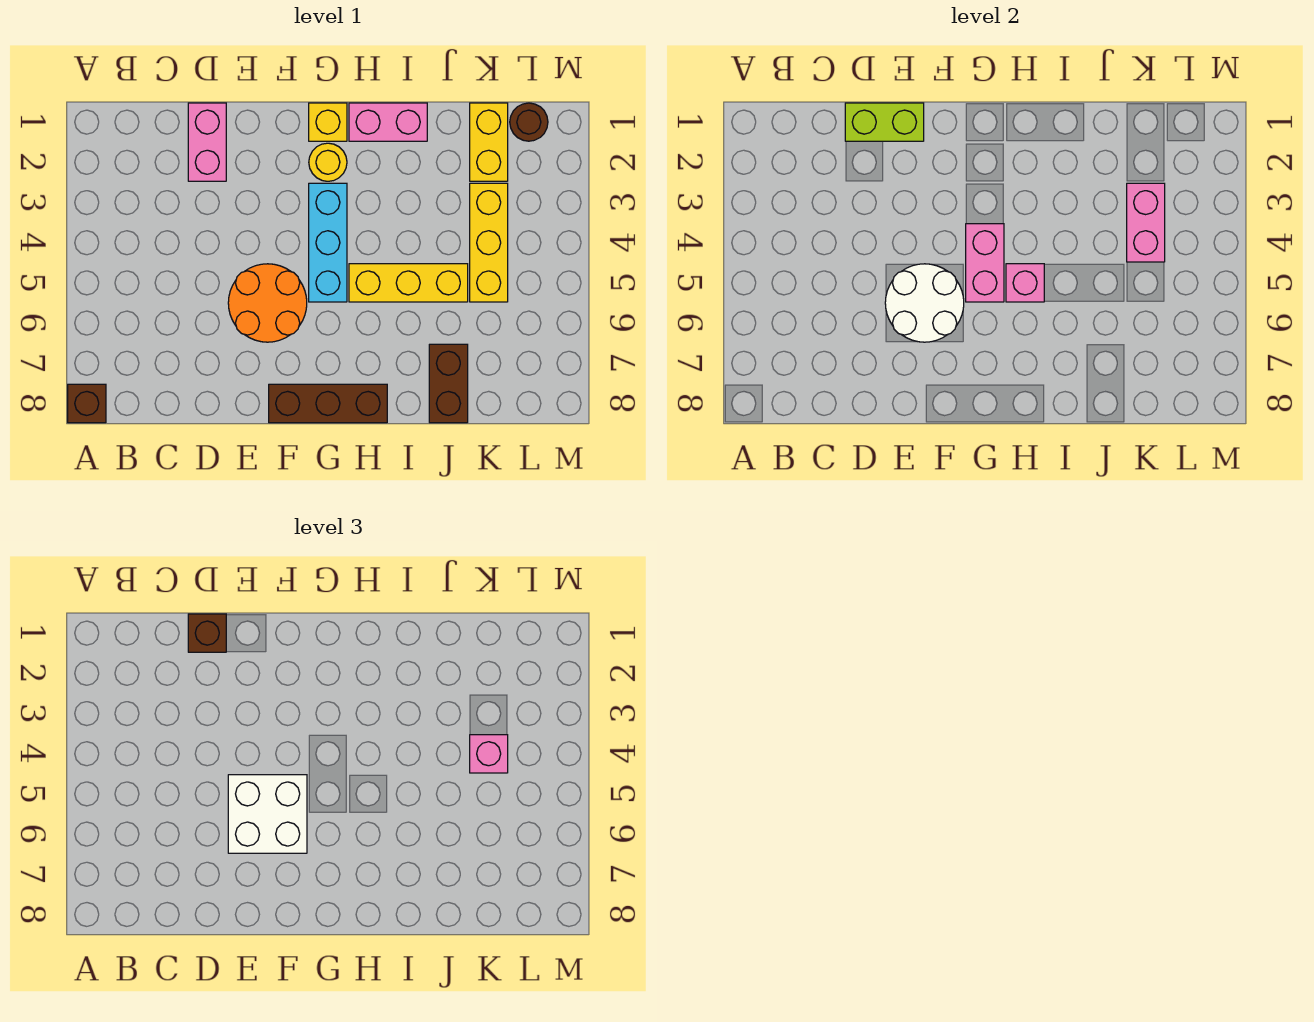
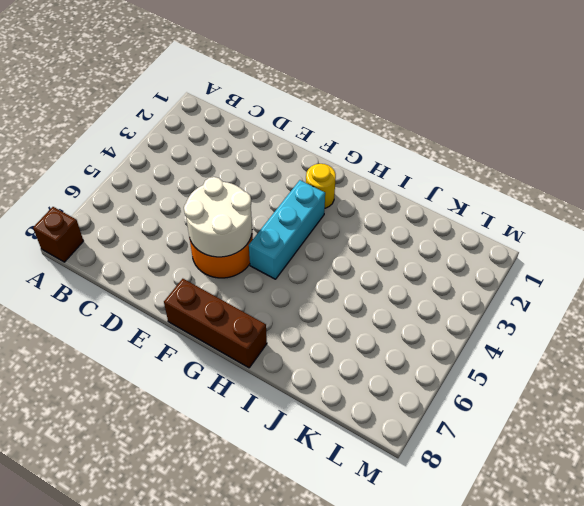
none -> pink 1x2 brick [188,103,226,181]
none -> yellow 1x1 brick [309,103,347,141]
none -> pink 1x2 brick [349,103,427,141]

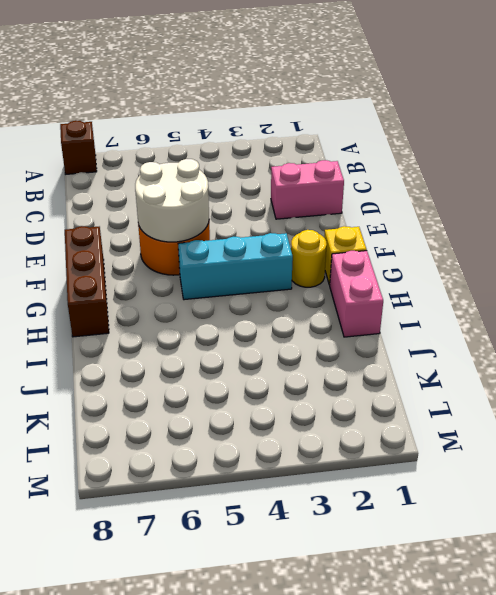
none -> yellow 1x3 brick [349,264,468,302]
none -> brown 1x2 brick [429,344,468,423]
none -> yellow 1x2 brick [470,103,508,181]

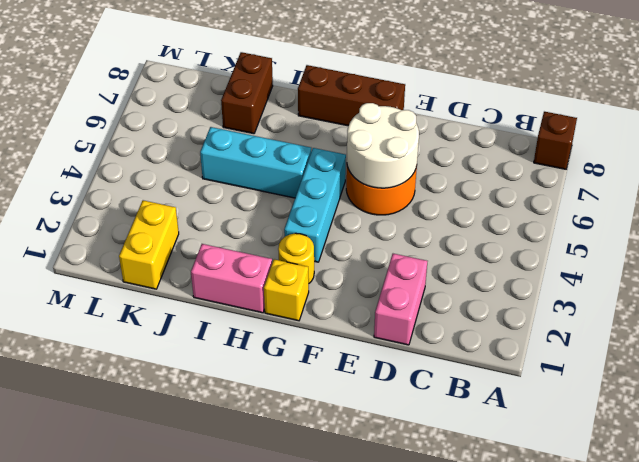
cyan 1x3 brick [200,127,311,198] -> yellow 1x3 brick [349,264,468,302]
none -> yellow 1x3 brick [470,183,508,302]
none -> brown 1x1 round brick [510,103,548,141]
none -> lime 1x2 brick [845,103,924,141]

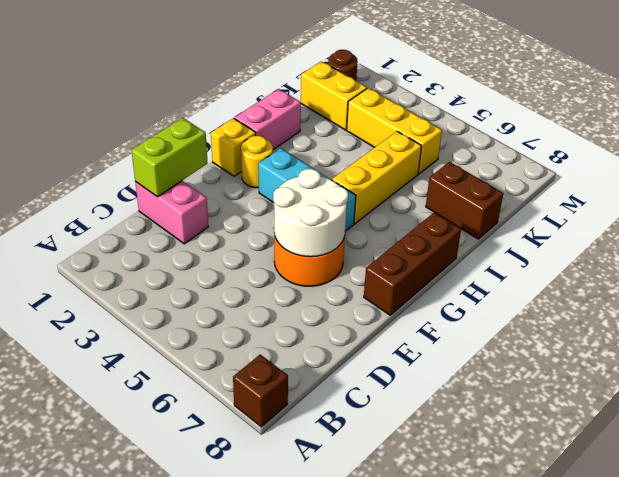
none -> pink 1x2 brick [966,224,1004,302]
none -> pink 1x1 brick [1006,264,1044,302]
none -> pink 1x2 brick [1127,183,1165,262]

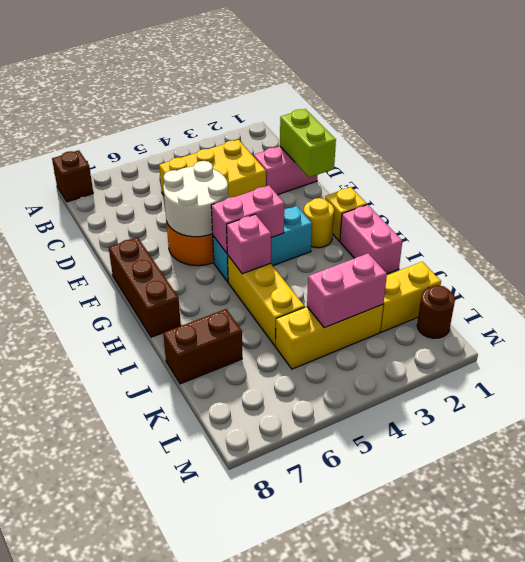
yellow 2x3 brick [159,140,266,198] -> none
none -> brown 1x1 brick [188,614,226,652]
none -> white 2x2 brick [228,775,307,853]
none -> pink 1x1 brick [470,735,508,773]

